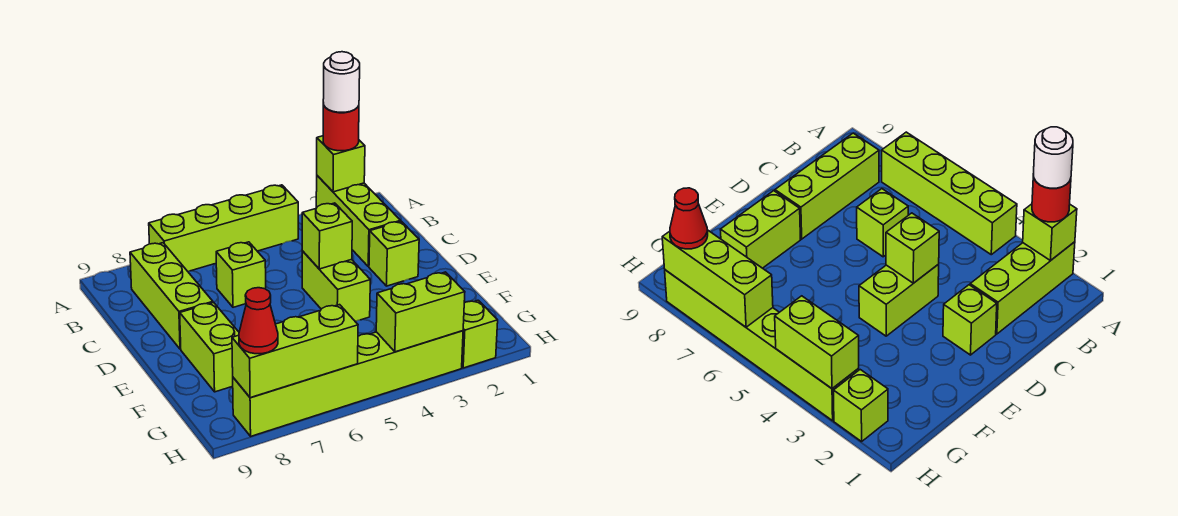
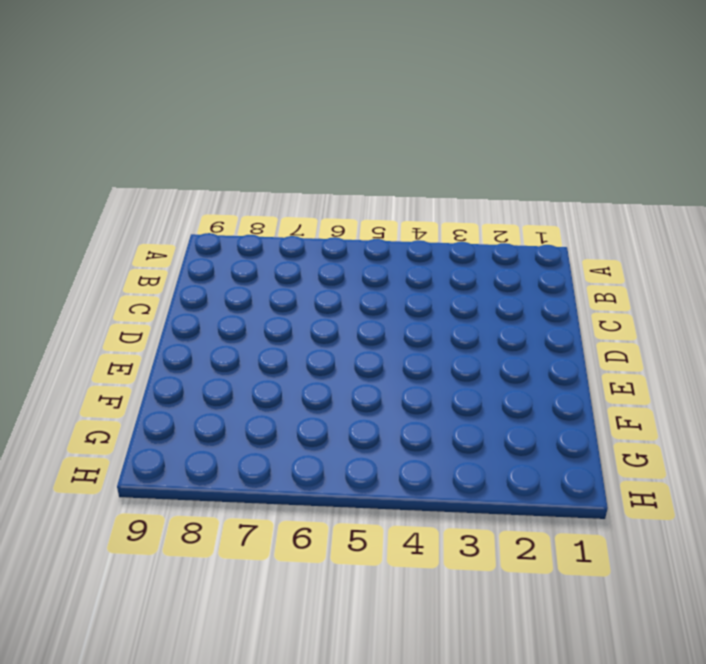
none -> lime 1x3 brick [316,176,401,267]
none -> lime 1x4 brick [149,185,298,271]
none -> lime 1x3 brick [130,243,213,349]

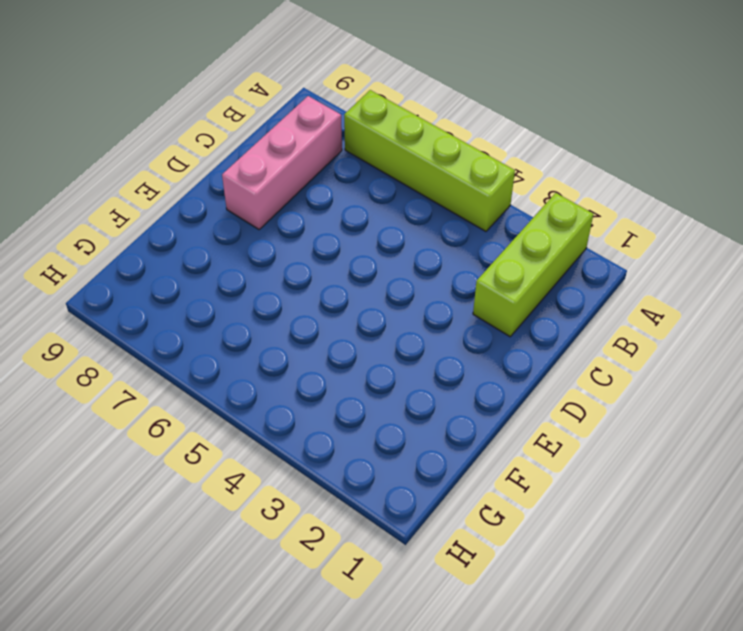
pink 1x3 brick [222,96,342,229] -> lime 1x3 brick [130,243,213,349]
none -> lime 1x1 brick [216,242,266,307]
none -> lime 1x1 brick [369,221,419,286]
none -> lime 1x2 brick [302,251,370,322]

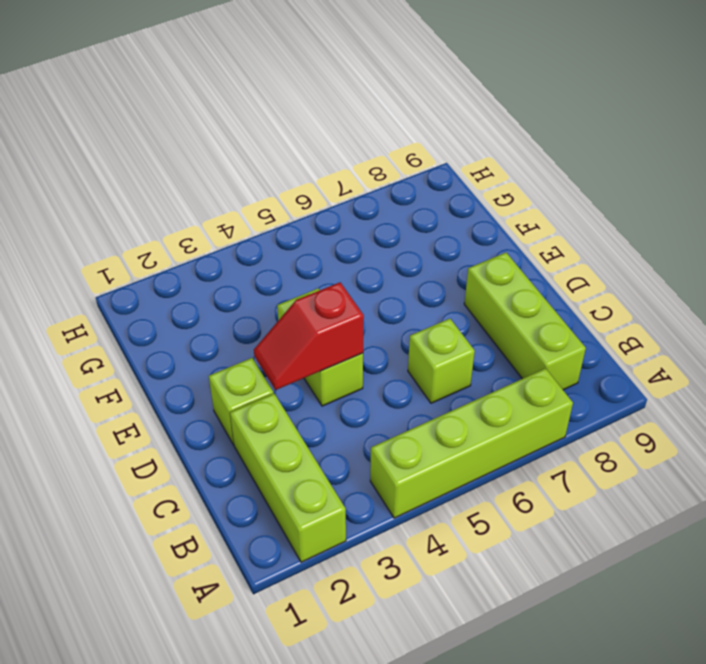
red 1x2 slope [254,282,364,390] -> lime 1x1 brick [302,203,352,269]
none -> lime 1x2 brick [180,302,239,392]
none -> lime 1x1 brick [462,300,498,368]
none -> lime 1x6 brick [233,331,463,436]

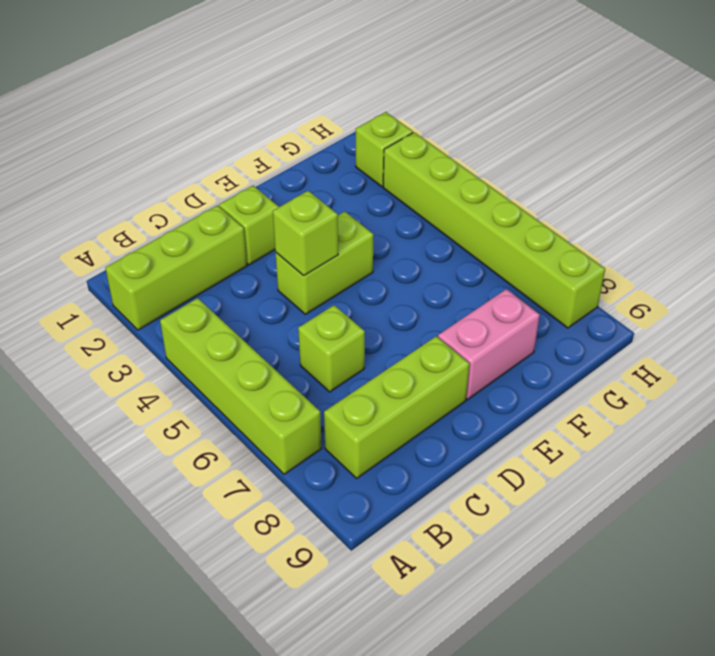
pink 1x2 brick [438,289,540,400] -> lime 1x2 brick [180,302,239,392]
none -> lime 1x1 brick [317,136,365,192]
none -> lime 1x2 brick [376,272,465,352]
none -> lime 1x3 brick [232,305,358,398]

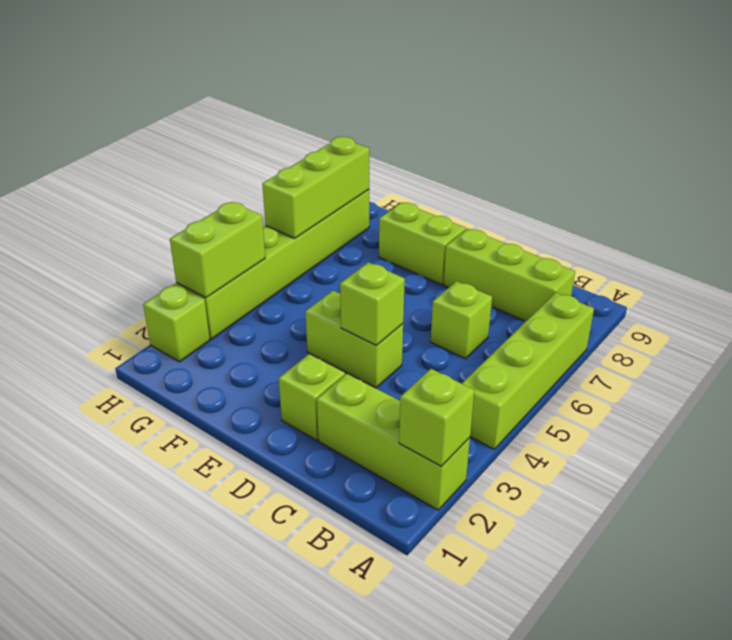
none -> red 1x1 round brick [323,103,359,151]
none -> red 1x1 cone [239,288,278,354]
none -> white 1x1 round brick [323,52,360,112]

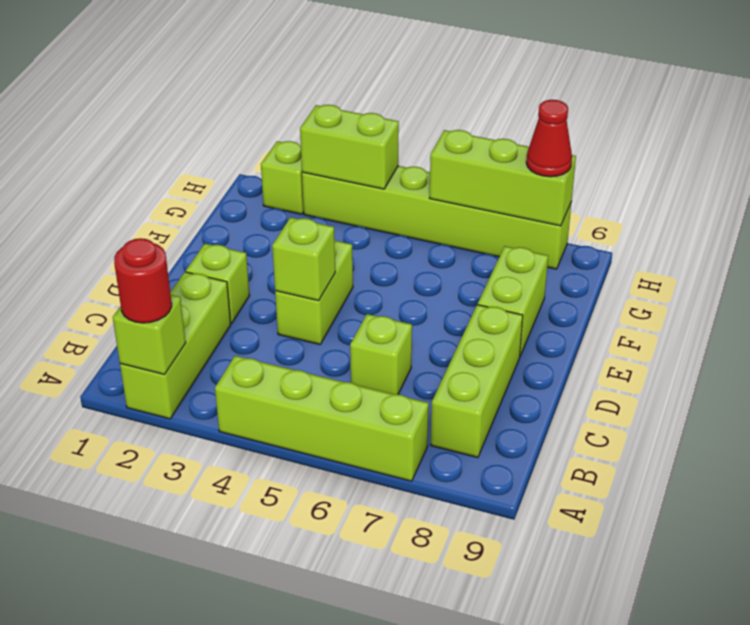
none -> white 1x1 round brick [323,52,360,112]

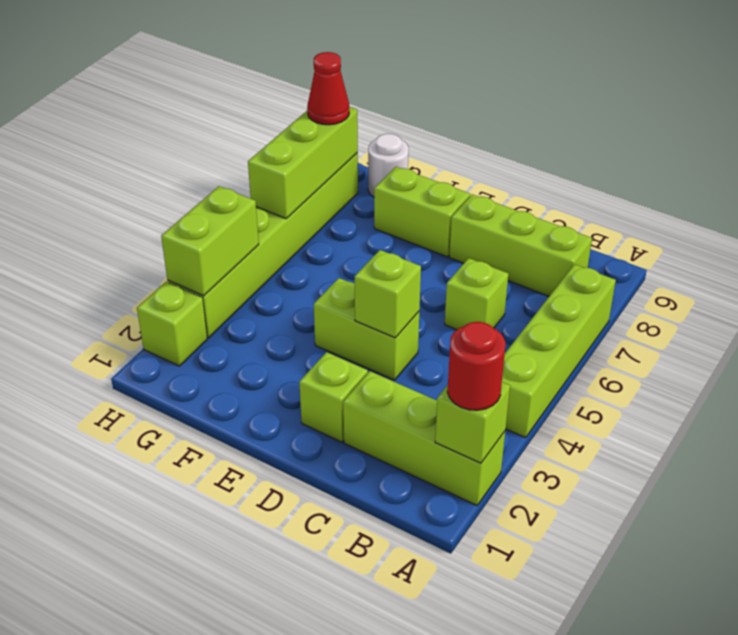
white 1x1 round brick [368,134,409,197] -> white 1x1 round brick moved to [323,52,360,112]

